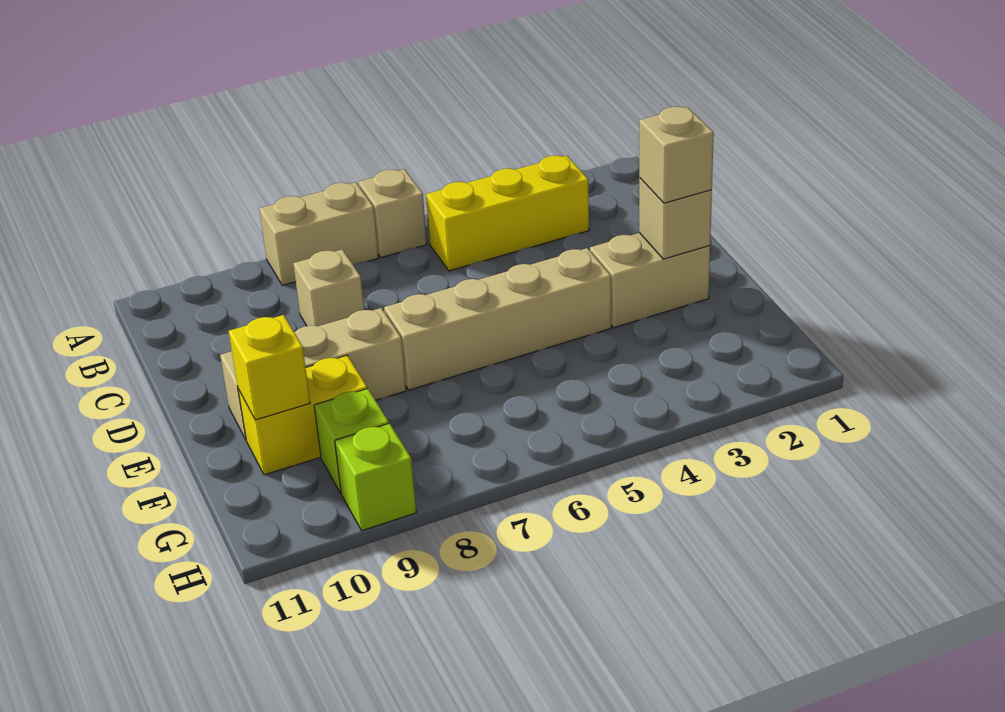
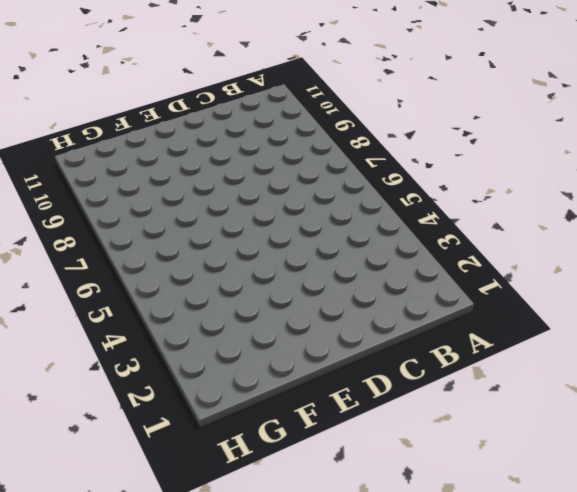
none -> tan 1x1 brick [358,169,427,258]
none -> tan 1x2 brick [259,182,379,285]
none -> yellow 1x3 brick [426,155,589,271]

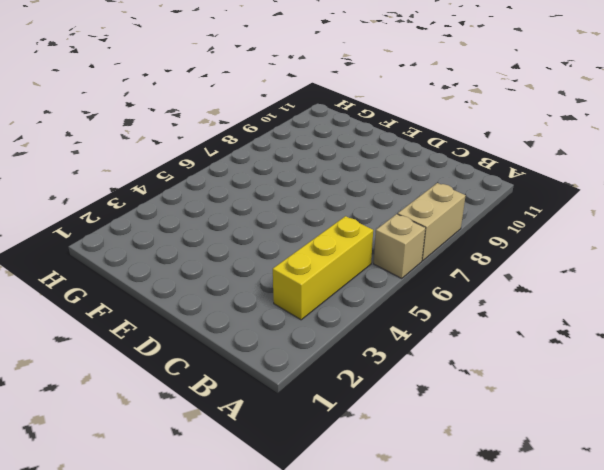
none -> tan 1x1 brick [293,249,364,326]
none -> tan 1x2 brick [590,233,710,328]
none -> tan 1x4 brick [384,248,611,390]

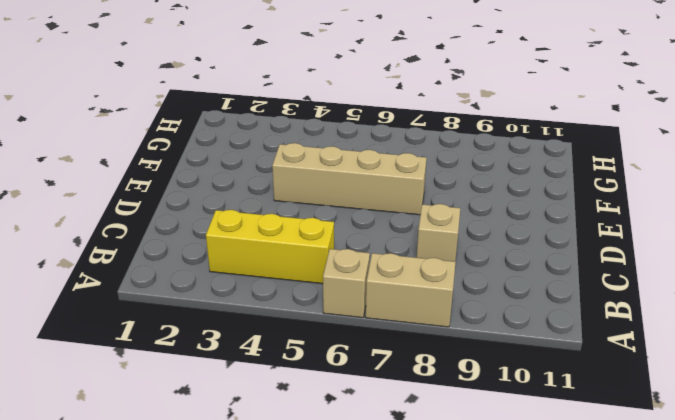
none -> tan 1x2 brick [590,233,710,328]
none -> tan 1x3 brick [220,308,406,439]
none -> yellow 1x2 brick [238,355,367,475]

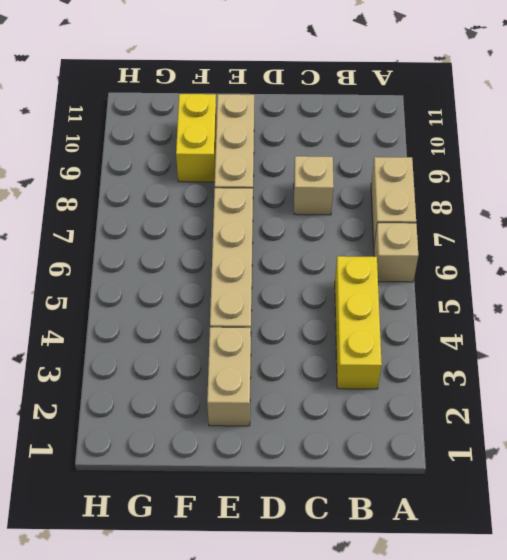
none -> lime 1x1 brick [314,389,389,493]
none -> lime 1x1 brick [335,423,416,531]
none -> tan 1x1 brick [639,178,712,259]

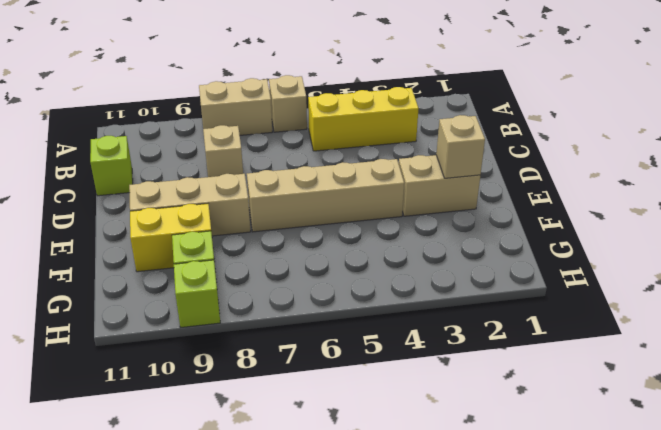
lime 1x1 brick [90,136,133,196] -> none
none -> yellow 1x1 brick [229,315,310,420]
none -> tan 1x1 brick [639,107,714,203]

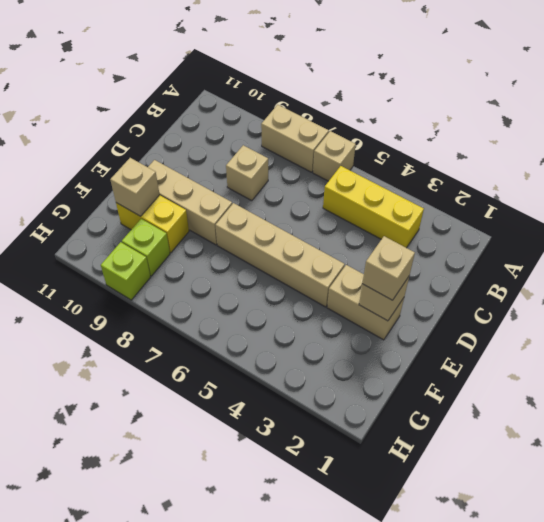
tan 1x1 brick [110,158,160,216] -> yellow 1x1 brick [229,315,310,420]

